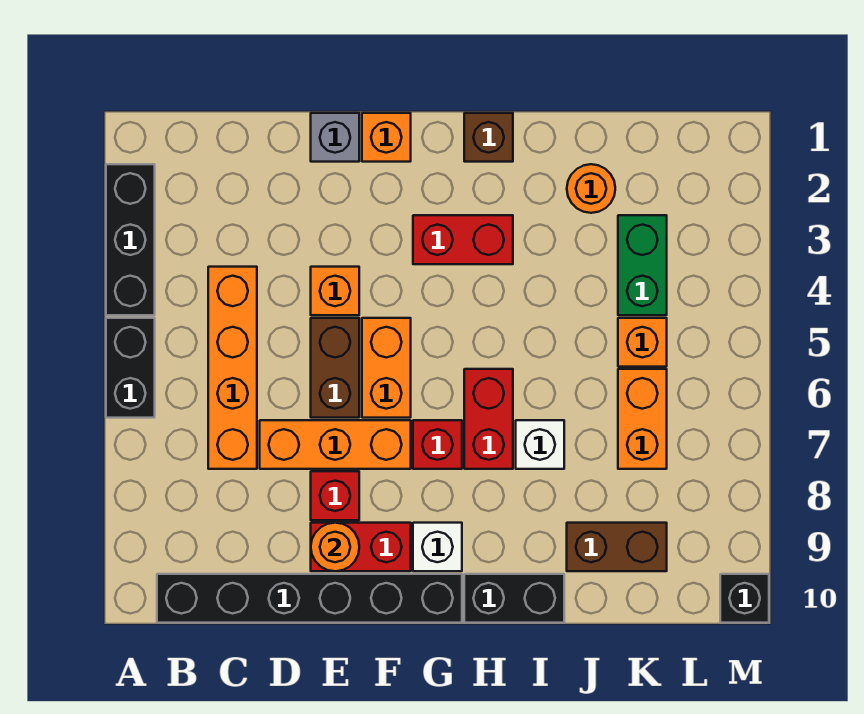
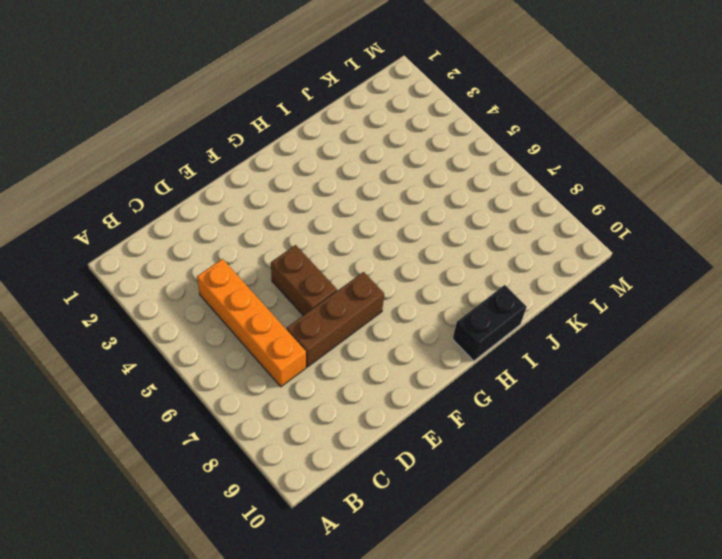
brown 1x3 brick [286,272,384,367] -> orange 1x3 brick [260,420,411,469]
none -> black 1x3 brick [106,164,155,315]
none -> black 1x2 brick [106,318,155,418]
none -> black 1x6 brick [157,574,462,623]

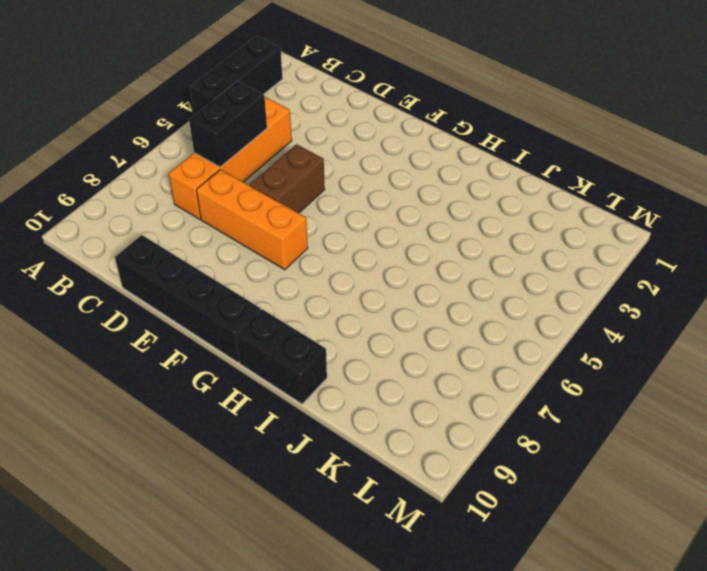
black 1x2 brick [189,81,267,167] -> black 1x2 brick moved to [106,318,155,418]
black 1x4 brick [115,235,261,362] -> black 1x6 brick [157,574,462,623]
none -> grey 1x1 brick [311,113,359,162]
none -> orange 1x1 brick [311,267,359,315]
none -> red 1x1 brick [311,471,359,520]

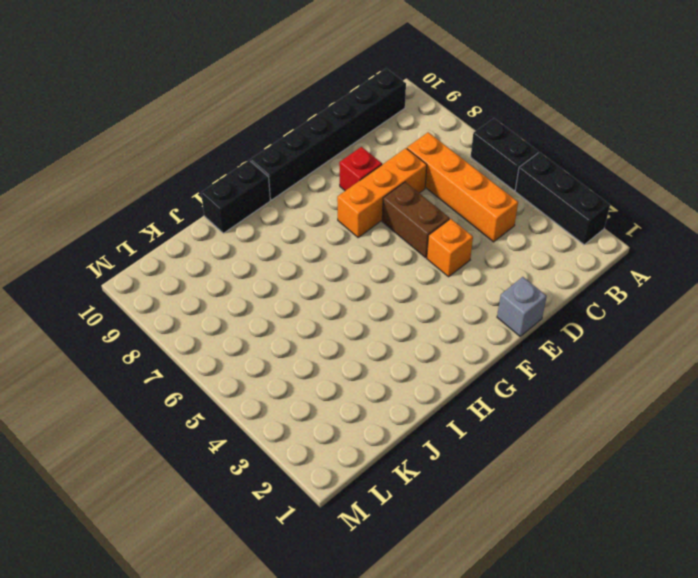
none -> red 1x2 brick [311,523,411,571]
none -> orange 1x1 brick [362,113,411,162]
none -> orange 1x2 brick [362,318,411,418]

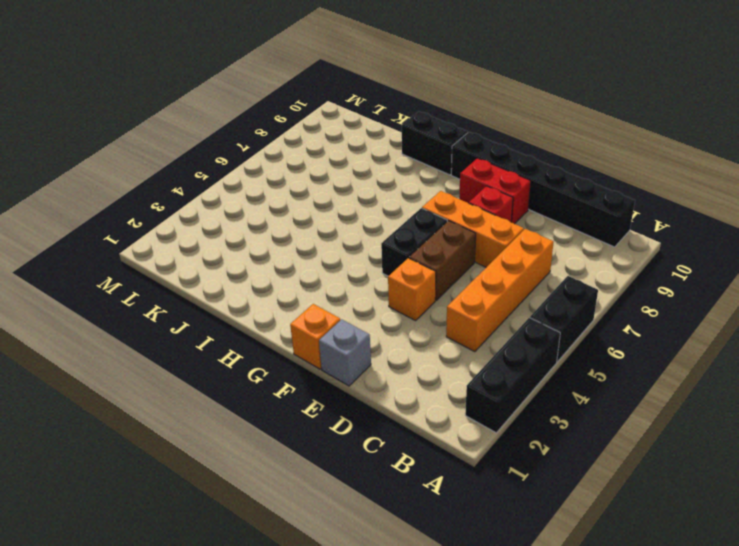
black 1x2 brick [381,208,447,276] -> orange 1x2 brick [362,318,411,418]
none -> red 1x2 brick [413,215,513,264]
none -> red 1x1 brick [413,420,462,469]
none -> white 1x1 brick [413,523,462,571]

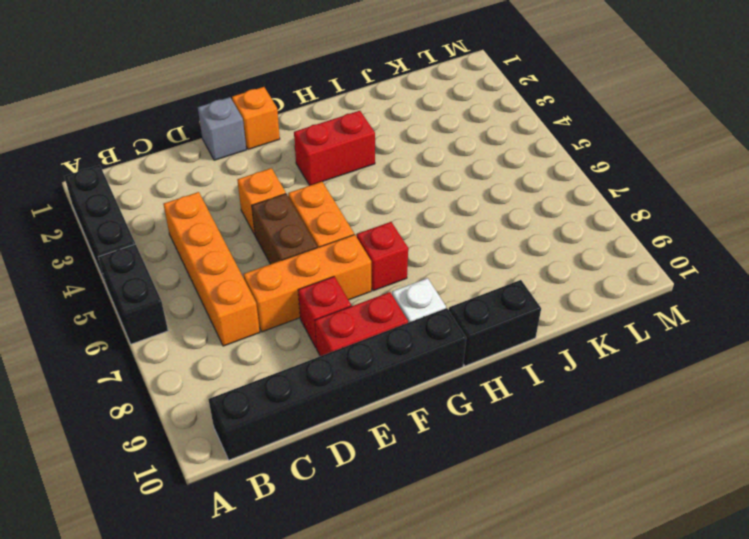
none -> brown 1x1 brick [464,113,513,162]
none -> red 1x2 brick [464,369,513,469]
none -> white 1x1 brick [516,420,564,469]

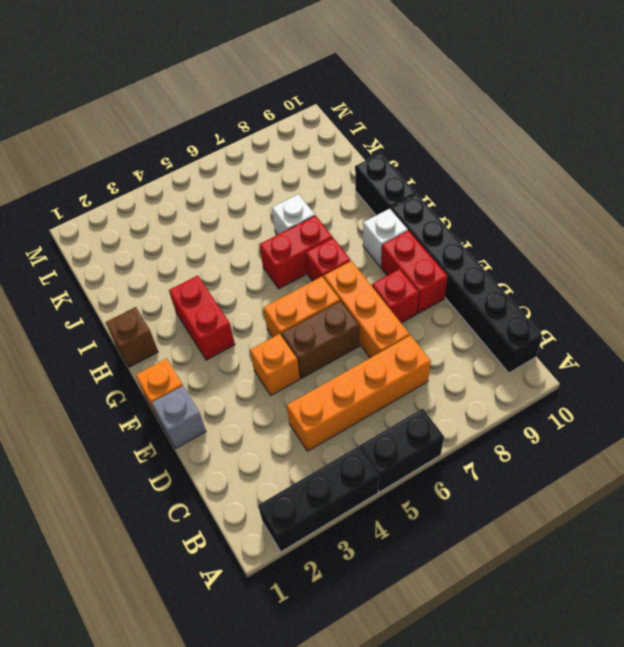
none -> orange 1x1 round brick [567,164,615,213]
none -> brown 1x2 brick [567,523,667,571]
none -> green 1x2 brick [618,215,667,315]

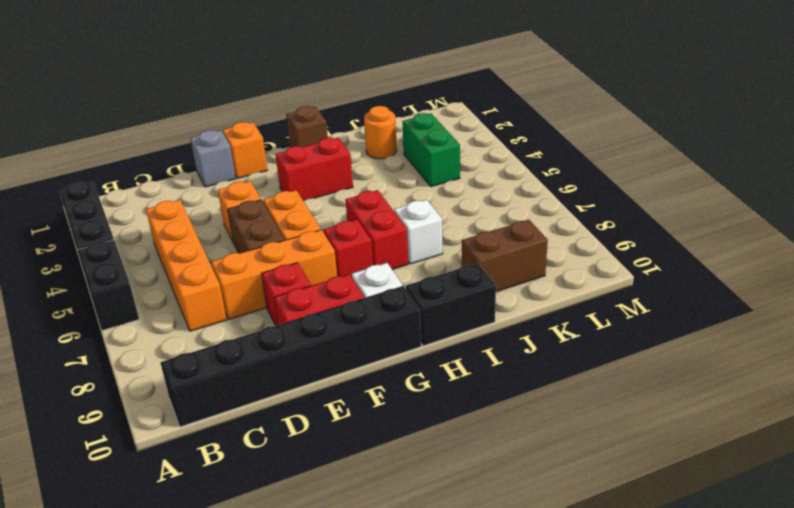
none -> orange 1x1 brick [618,318,667,367]
none -> orange 1x2 brick [618,369,667,469]
none -> black 1x1 brick [720,574,769,623]

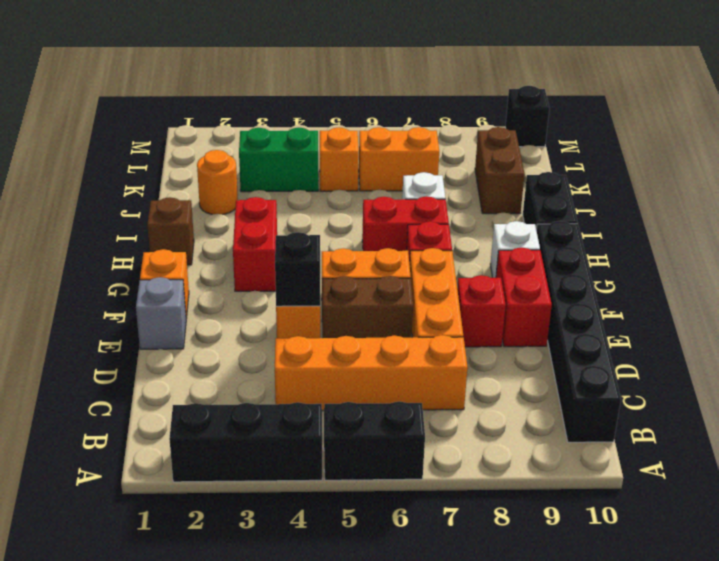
black 1x1 brick [275,232,320,306] -> none
none -> orange 1x1 round brick [311,523,359,571]

